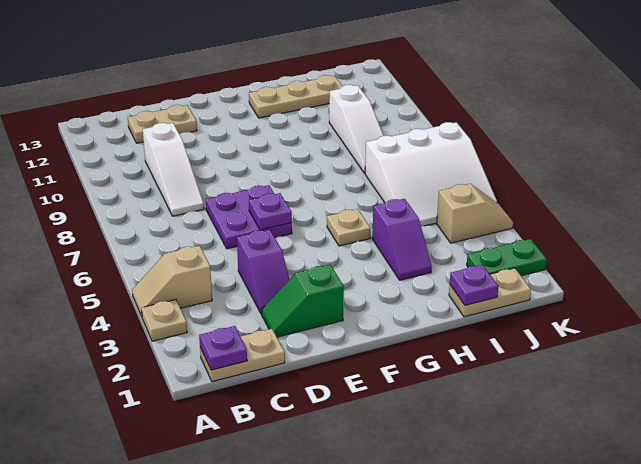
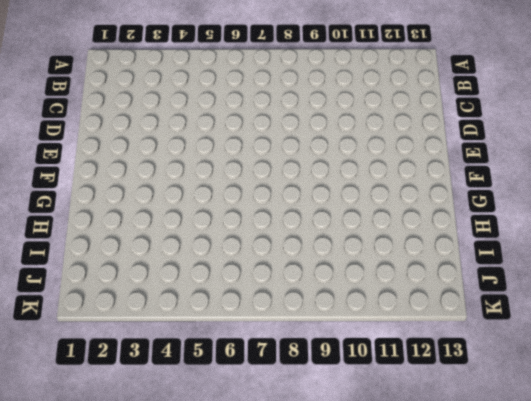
none -> tan 1x1 plate [141,300,187,341]
none -> tan 1x2 slope [132,246,212,317]
none -> tan 1x2 plate [200,329,285,382]

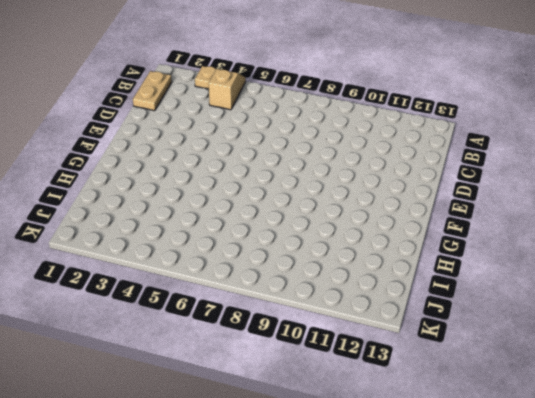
none -> white 1x3 slope [143,123,204,216]
none -> tan 1x2 plate [128,105,197,143]
none -> green 1x2 slope [262,265,344,337]

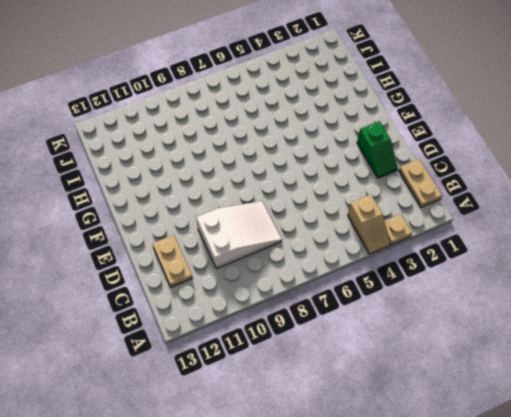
white 2x3 slope [196,201,282,269] -> white 1x3 slope [143,123,204,216]
none -> purple 1x2 slope [237,230,289,314]
none -> purple 2x2 plate [206,185,292,249]
none -> tan 1x1 plate [327,209,370,246]

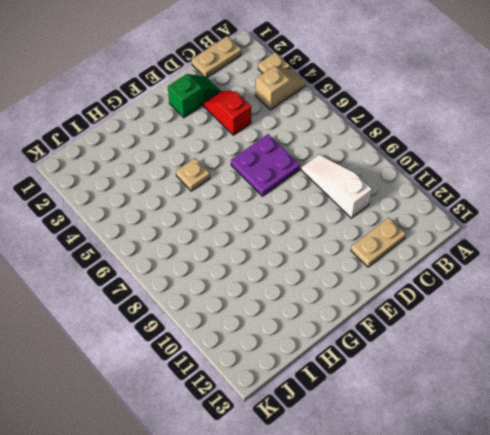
red 1x2 slope [203,91,251,135] -> purple 1x2 slope [237,230,289,314]
none -> tan 1x3 plate [249,75,342,118]
none -> purple 1x2 slope [372,199,432,280]
none -> tan 1x2 plate [449,268,531,317]

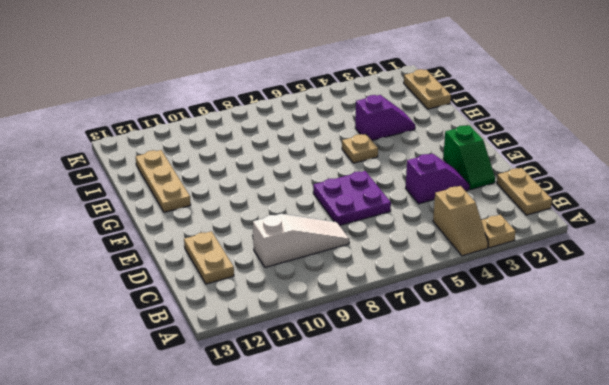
none -> white 3x3 slope [365,122,498,227]
none -> white 1x3 slope [329,85,384,173]
none -> green 1x2 plate [467,239,547,276]

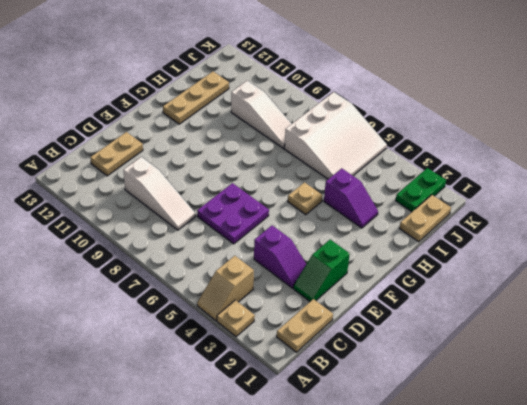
none -> tan 1x2 slope [437,184,513,243]
none -> purple 1x1 plate [199,326,247,370]
none -> purple 1x1 plate [249,193,292,230]

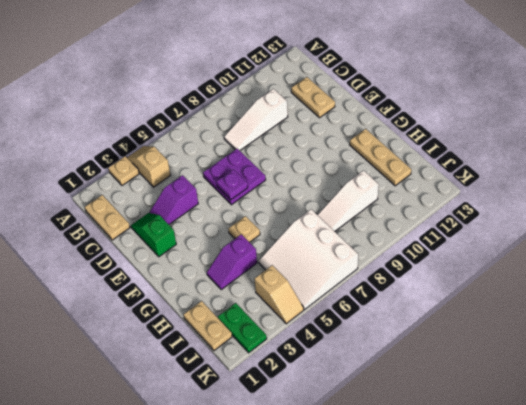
none -> purple 1x1 plate [199,326,247,370]
none -> purple 1x1 plate [450,265,498,305]

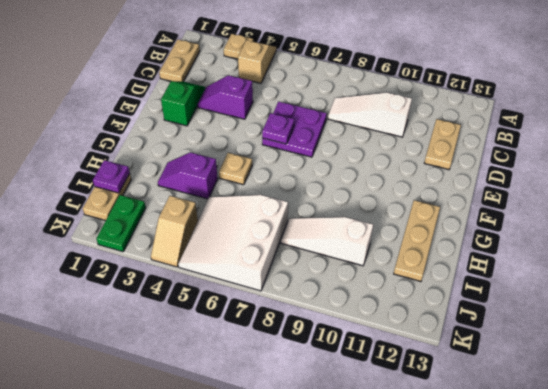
none -> purple 1x1 plate [199,326,247,370]

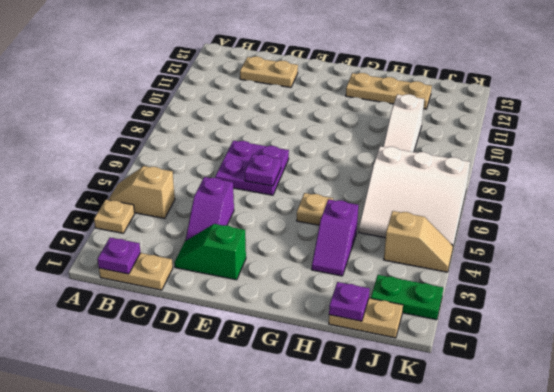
none -> white 1x3 slope [143,123,204,216]

